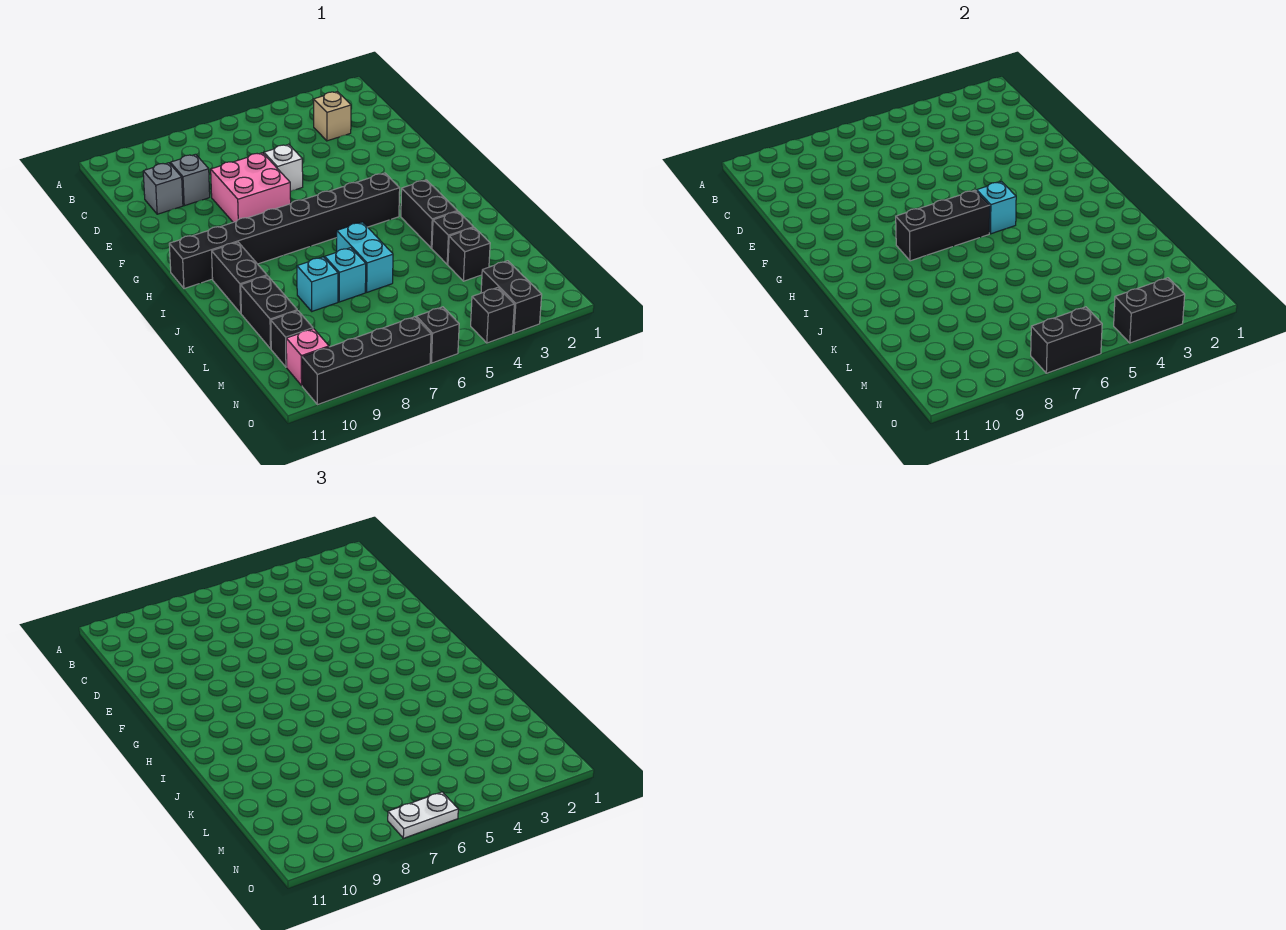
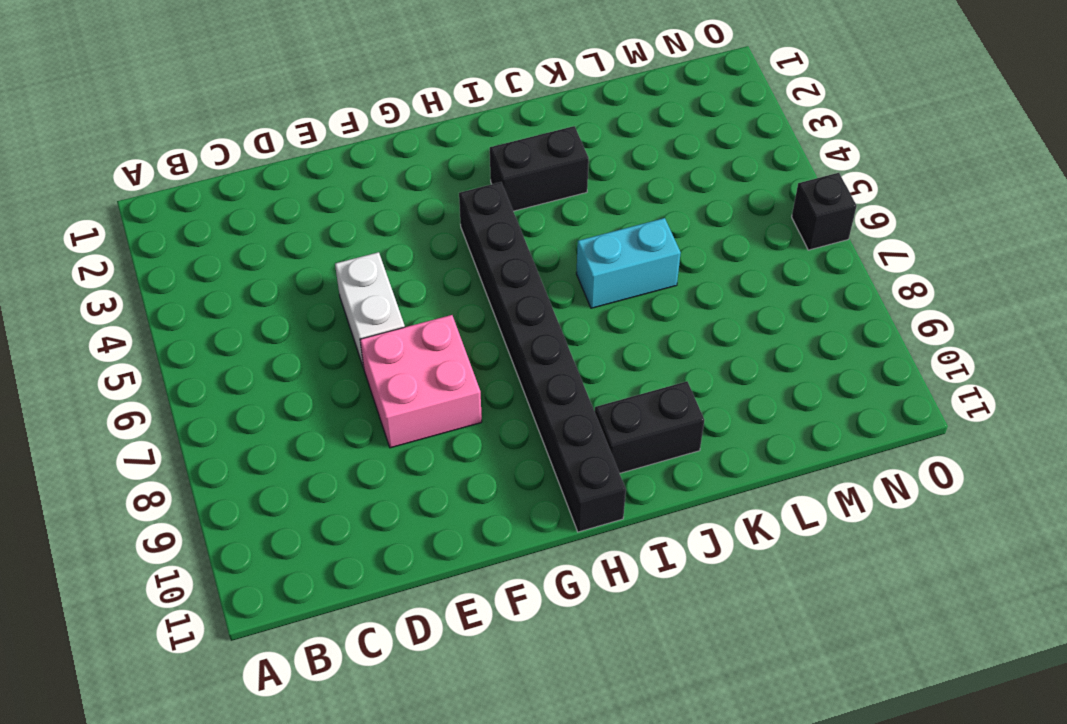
white 1x2 brick [335,252,405,368] -> white 1x1 brick [264,144,303,191]
none -> tan 1x1 brick [313,92,351,141]
none -> grey 1x1 brick [170,154,210,206]
none -> grey 1x1 brick [143,163,183,214]

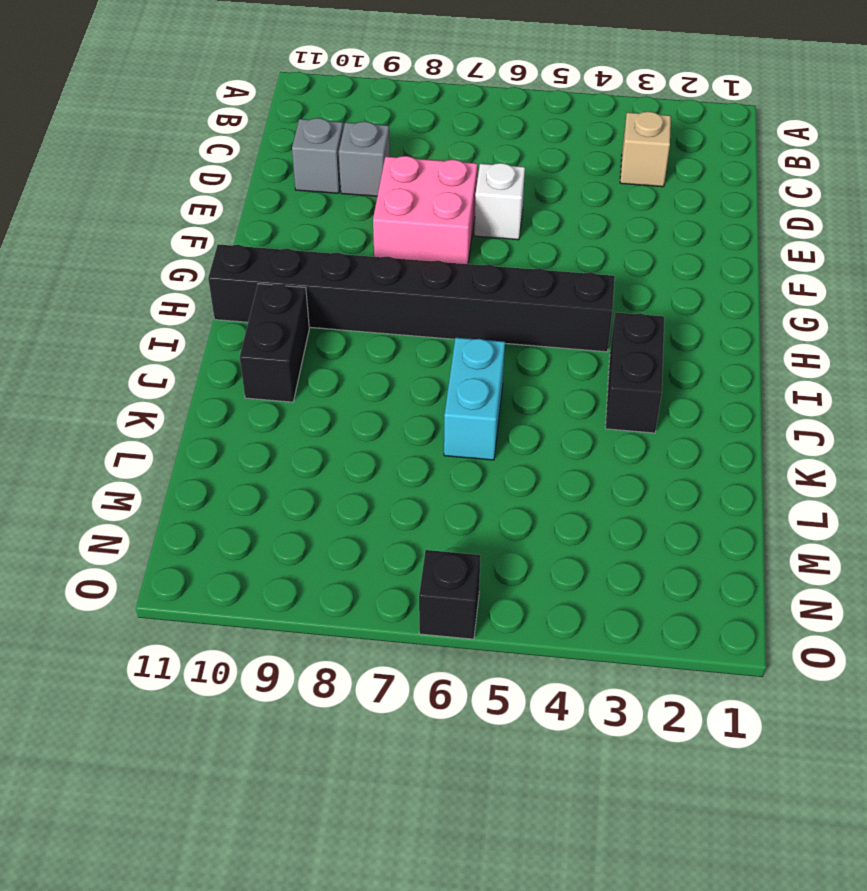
none -> black 1x1 brick [432,211,474,264]
none -> cyan 1x1 brick [325,248,366,302]
none -> cyan 1x1 brick [297,257,338,311]

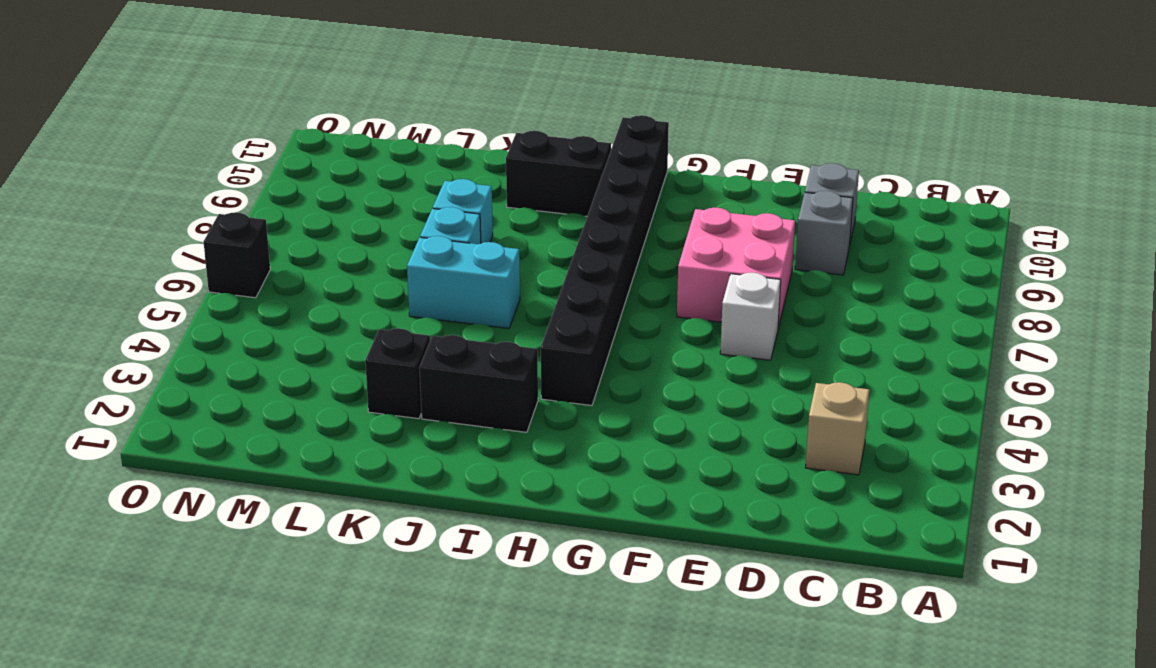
none -> black 1x2 brick [241,276,297,349]
none -> black 1x1 brick [448,228,490,281]
none -> black 1x1 brick [271,311,313,367]

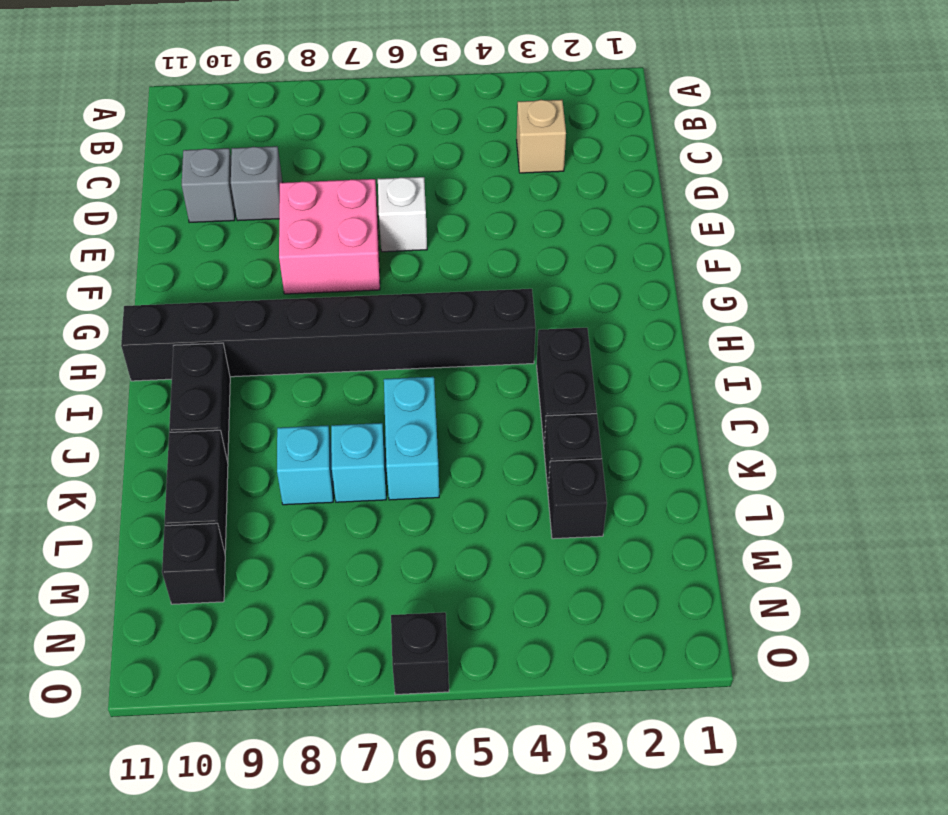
none -> black 1x2 brick [481,261,542,333]
none -> pink 1x1 brick [286,329,329,385]
none -> black 1x1 brick [471,287,514,343]

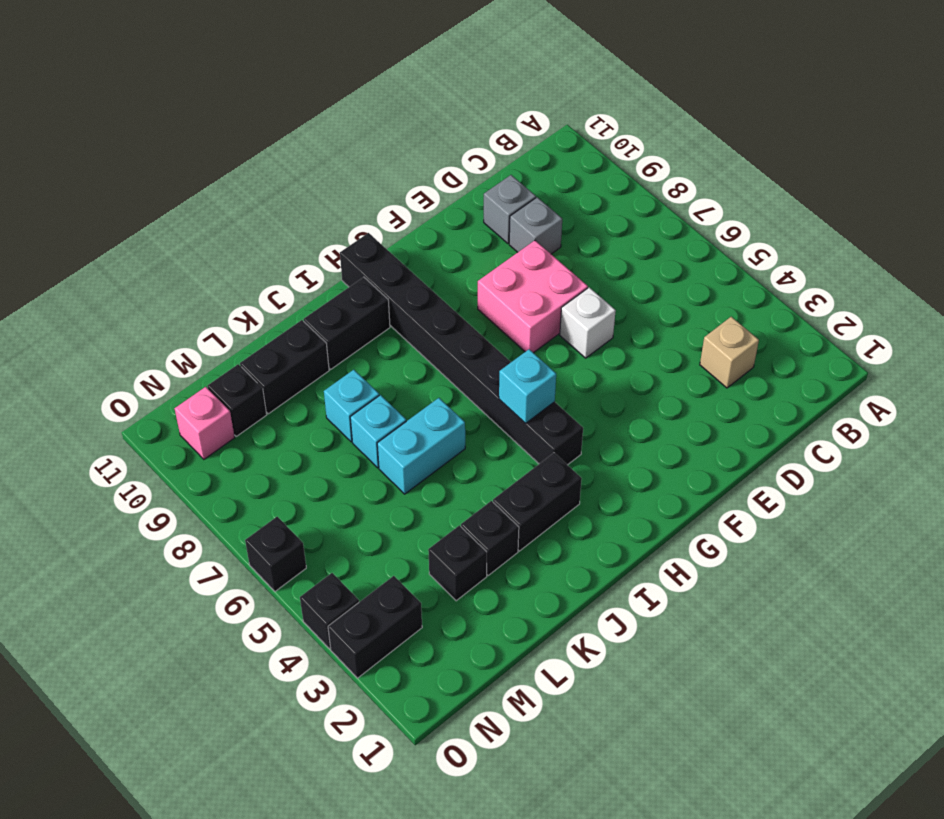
none -> black 1x4 brick [302,317,431,405]
none -> black 1x3 brick [896,190,990,261]
none -> black 1x2 brick [1114,278,1185,343]

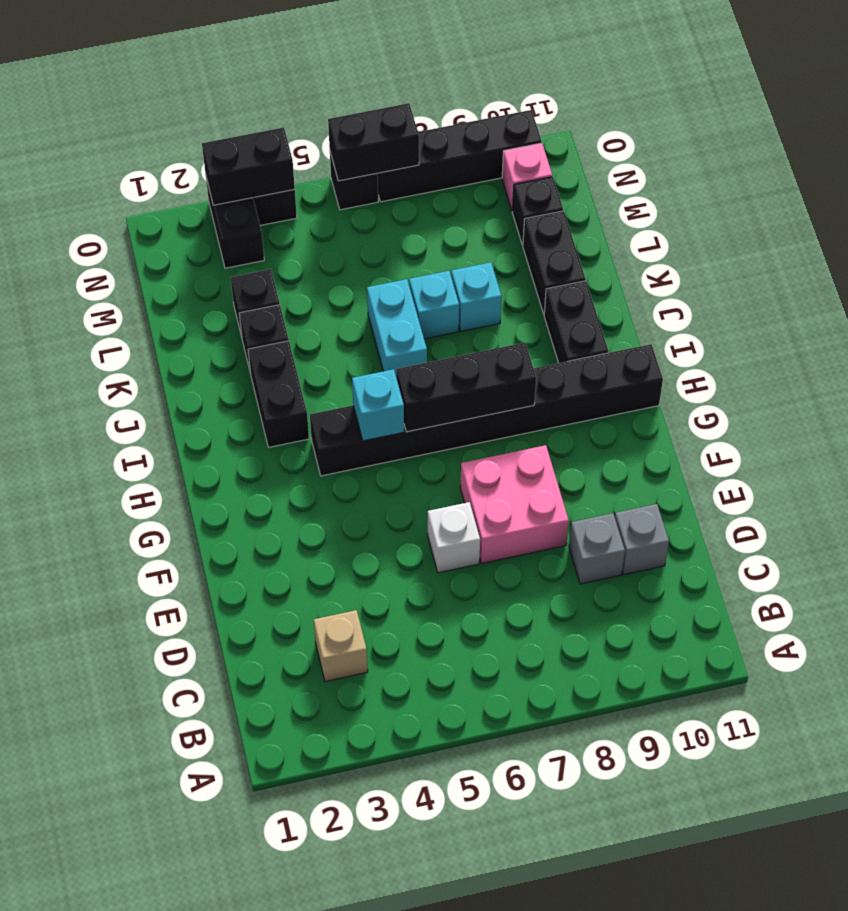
none -> white 1x2 plate [388,792,458,838]

